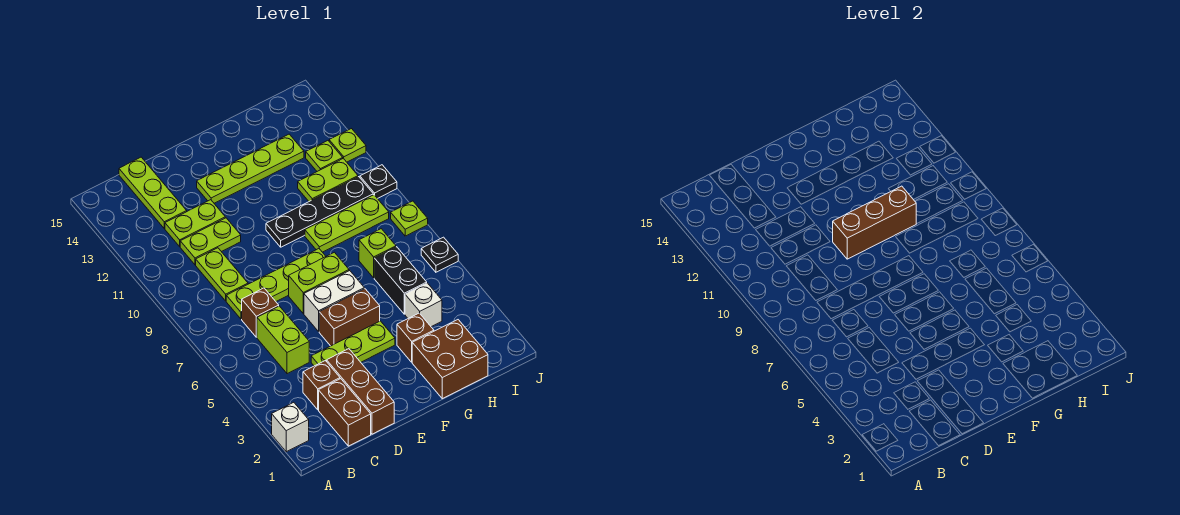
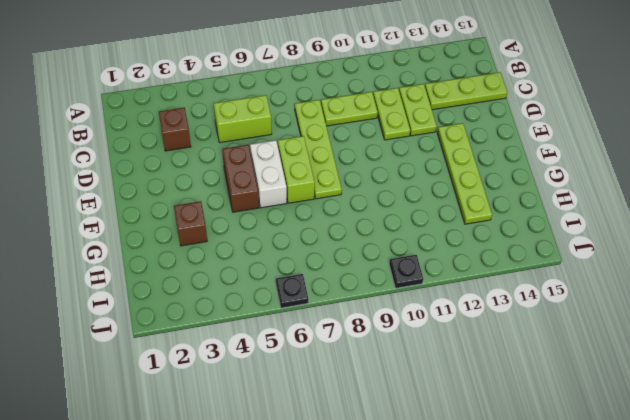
none -> white 1x1 brick [272,402,309,452]
none -> brown 1x2 brick [319,379,371,446]
none -> brown 1x1 brick [242,288,279,337]
none -> brown 1x3 brick [327,349,394,434]

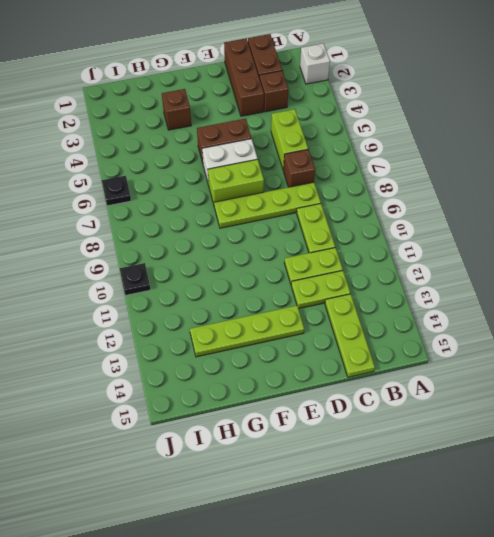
none -> lime 1x3 plate [311,321,395,366]
none -> black 1x4 plate [266,177,373,247]
none -> brown 2x2 brick [412,320,488,399]
none -> lime 1x3 plate [305,195,389,252]

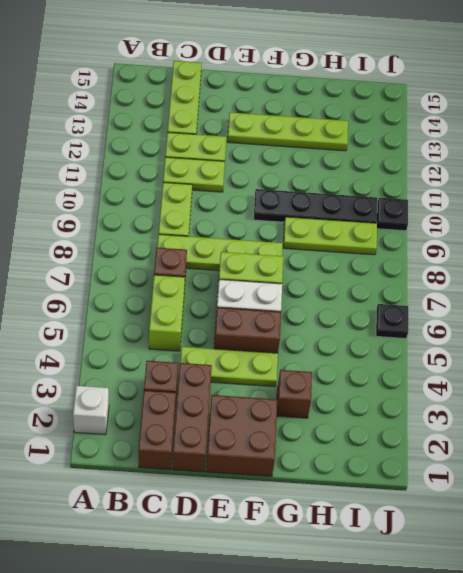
brown 2x2 brick [206,395,277,476] -> brown 2x2 brick moved to [412,320,488,399]
none -> white 1x1 brick [405,283,442,327]
none -> black 1x2 brick [374,247,427,314]
none -> lime 1x1 brick [359,229,396,278]
none -> lime 1x2 plate [298,158,358,201]

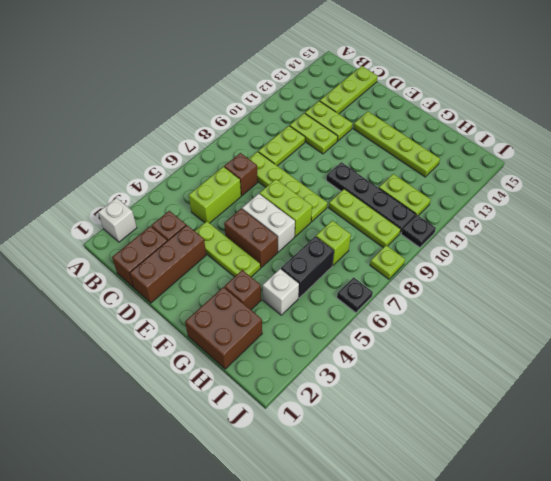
none -> lime 1x1 plate [306,141,343,171]
none -> lime 1x1 plate [329,129,366,162]
none -> brown 1x3 brick [833,186,916,259]

